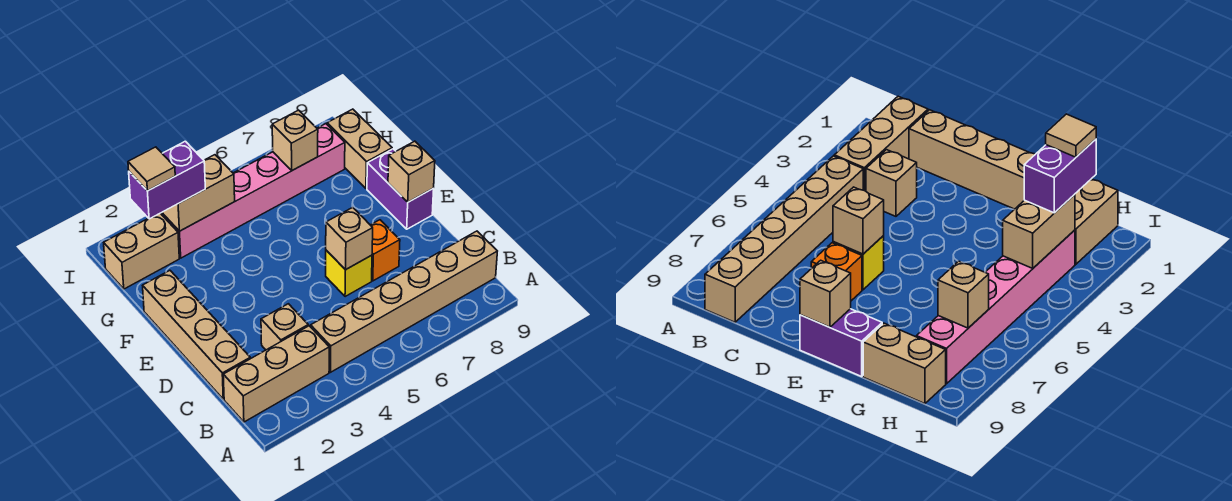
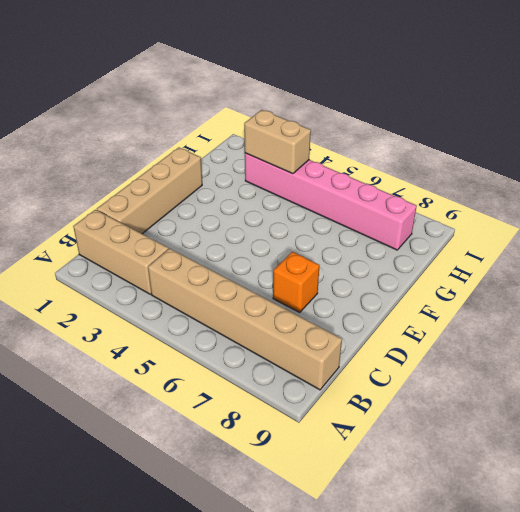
none -> tan 1x1 brick [261,304,308,350]
none -> yellow 1x1 brick [326,250,372,297]
none -> purple 1x2 brick [367,149,434,229]

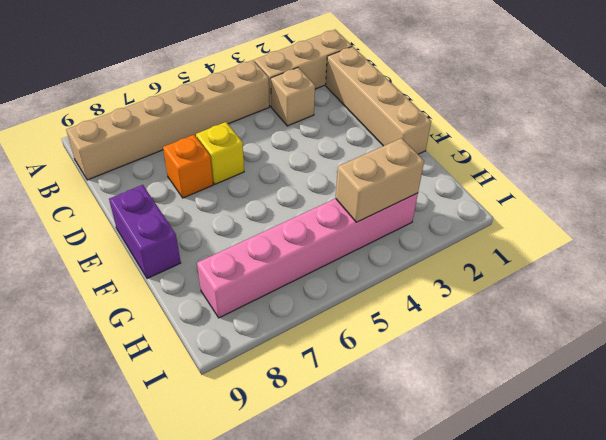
none -> tan 1x2 brick [327,109,392,188]
none -> tan 1x2 brick [104,213,179,289]
none -> tan 1x1 brick [326,207,373,270]

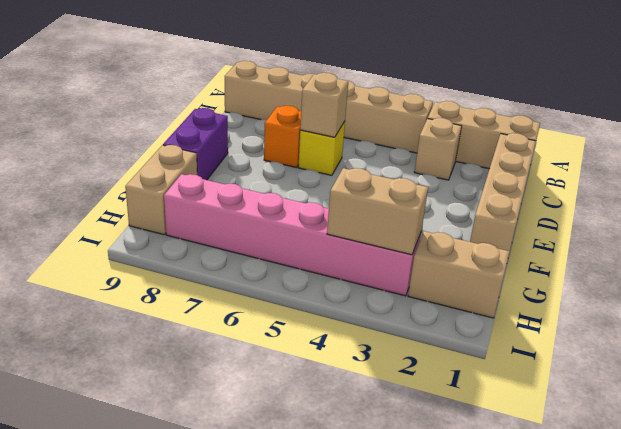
none -> tan 1x1 brick [388,141,435,202]
none -> tan 1x1 brick [272,110,318,170]
none -> purple 1x2 brick [129,141,205,219]

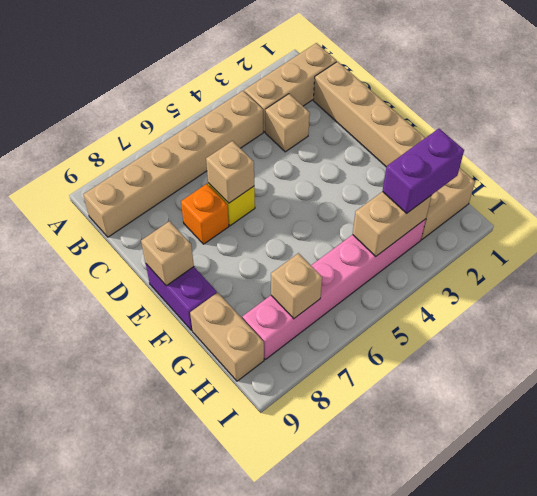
none -> tan 1x1 tile [128,147,175,191]

